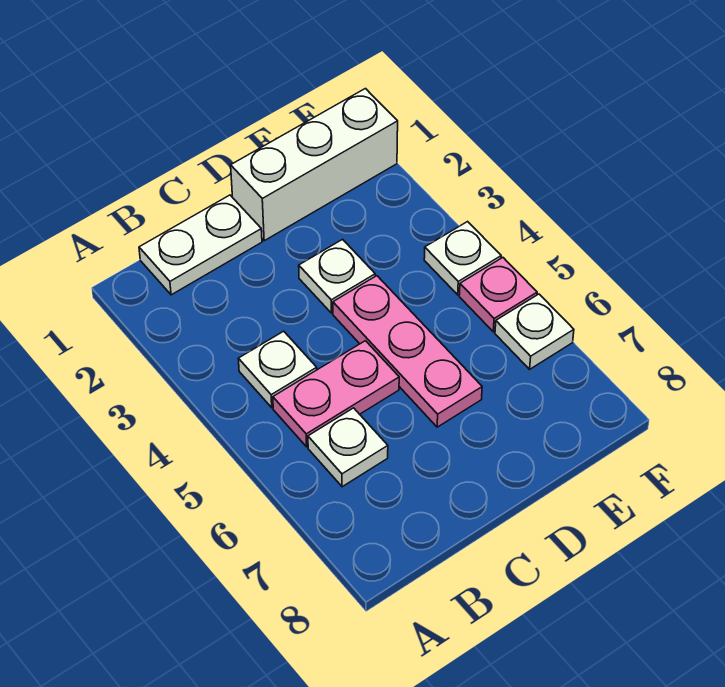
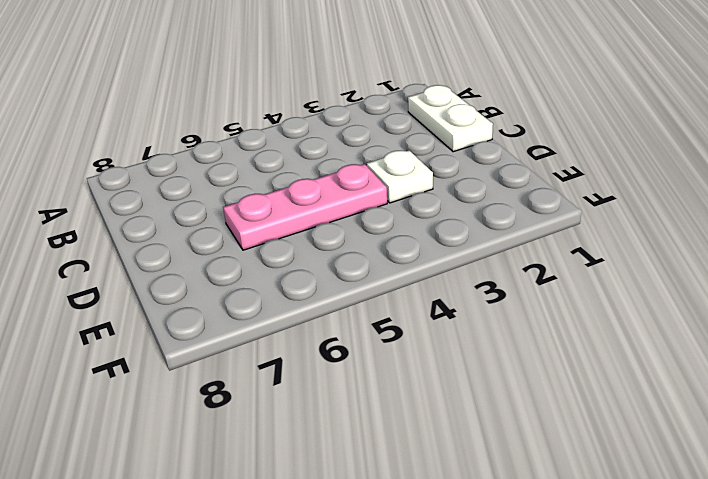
none -> white 1x1 plate [238,331,317,408]
none -> pink 1x2 plate [273,341,399,447]

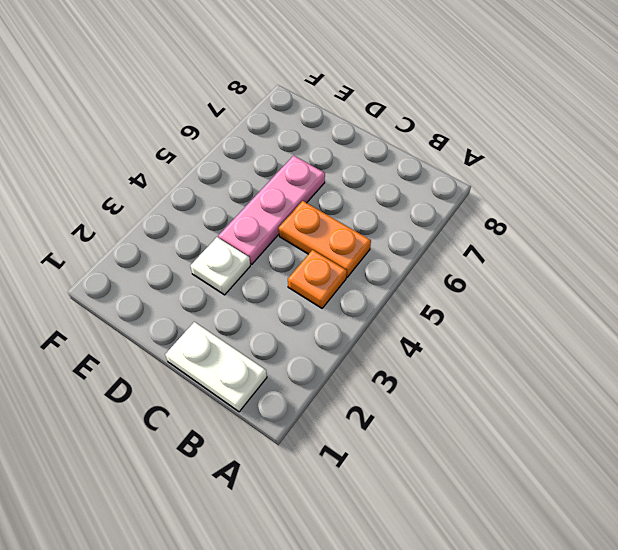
orange 1x1 plate [288,250,347,308] -> white 1x1 plate [238,331,317,408]
orange 1x2 plate [279,201,371,277] -> pink 1x2 plate [273,341,399,447]
none -> white 1x1 plate [308,408,388,487]
none -> white 1x3 brick [231,89,398,241]

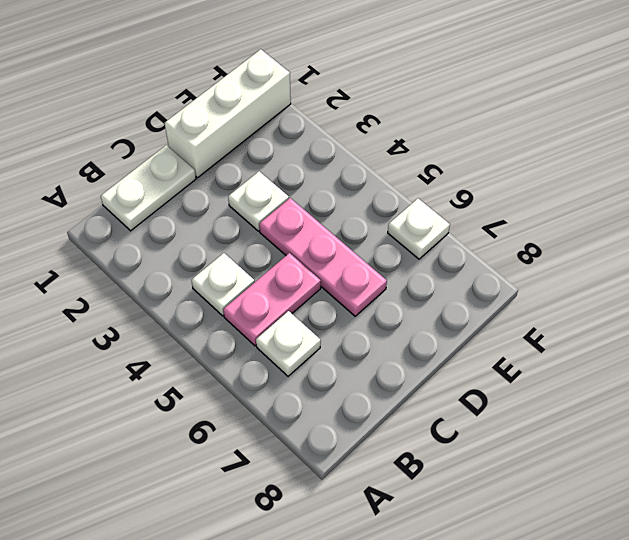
none -> white 1x1 plate [424,222,501,295]
none -> pink 1x1 plate [459,258,537,332]

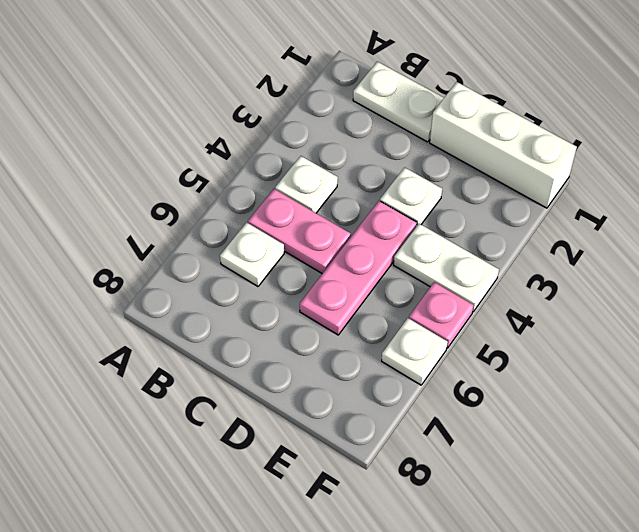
white 1x2 plate [394,224,499,312] -> white 1x1 plate [424,222,501,295]

